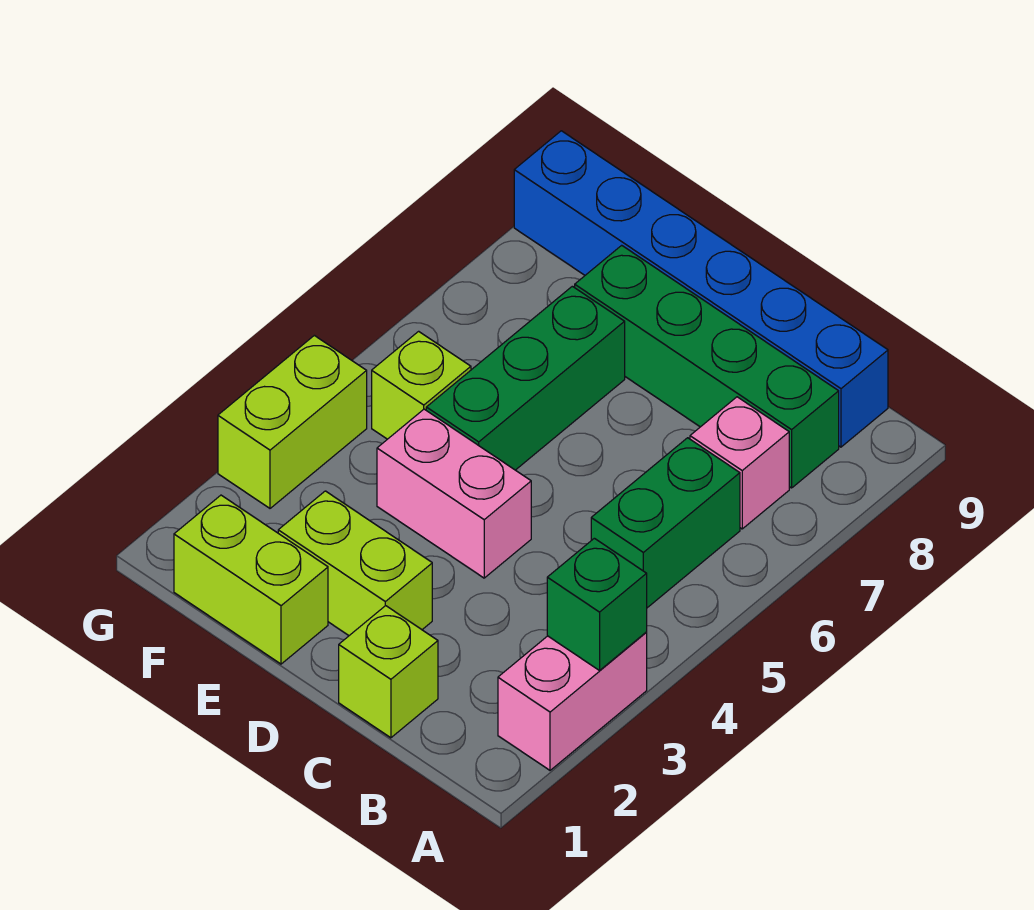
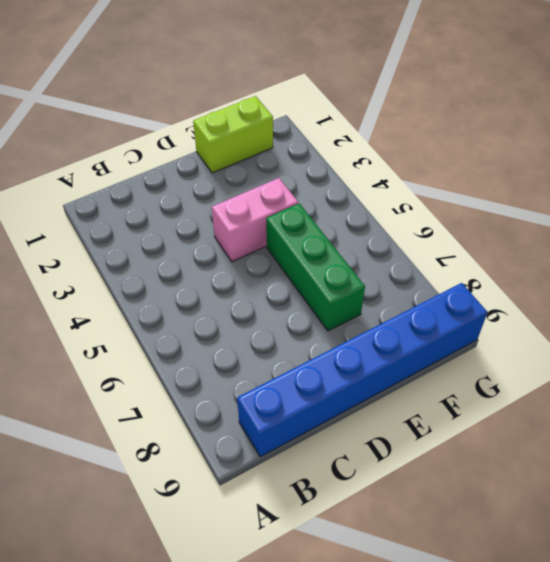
none -> pink 1x2 brick [498,633,647,770]
none -> green 1x2 brick [591,438,740,608]
none -> pink 1x1 brick [690,397,789,529]

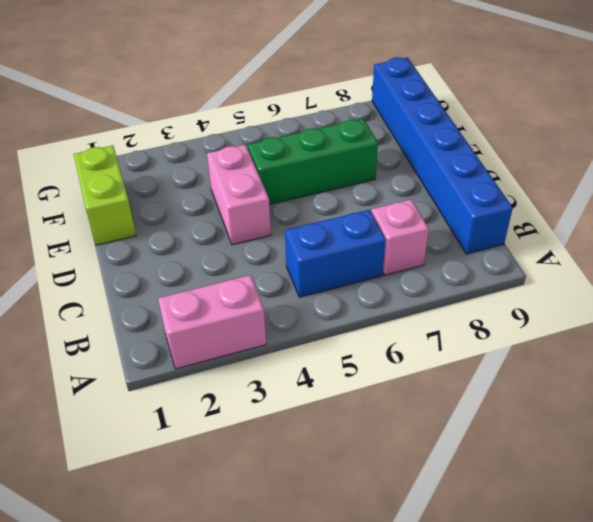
blue 1x2 brick [285,210,386,297] -> green 1x2 brick [591,438,740,608]
none -> green 1x4 brick [575,245,839,488]
none -> lime 1x1 brick [339,606,438,738]
none -> lime 1x2 brick [278,491,432,635]

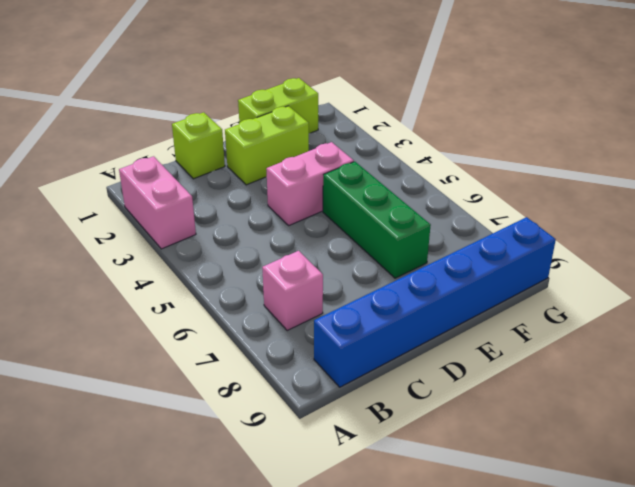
none -> green 1x2 brick [591,438,740,608]
none -> green 1x4 brick [575,245,839,488]
none -> lime 1x1 brick [372,331,471,439]

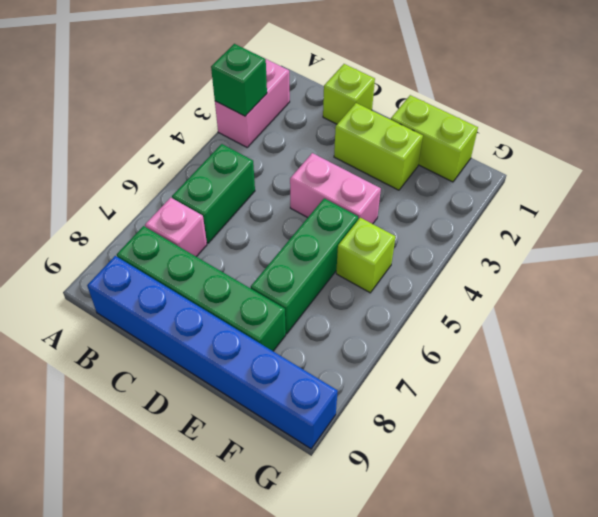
none -> lime 1x2 brick [218,335,367,508]

